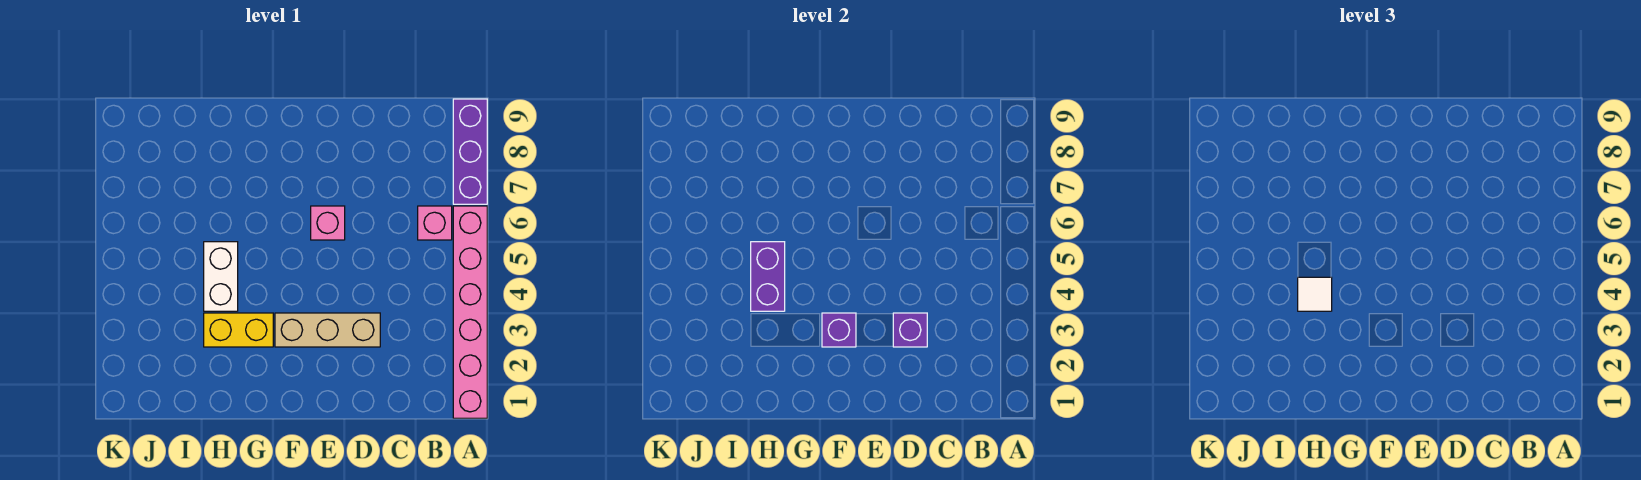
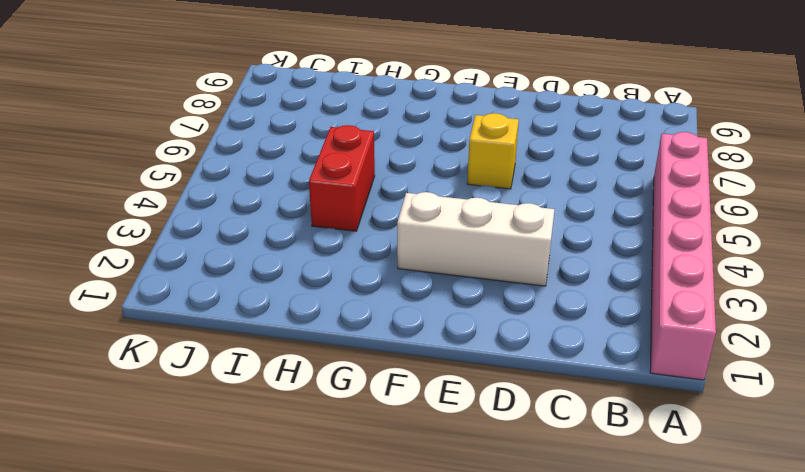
white 1x3 brick [397,192,555,286] -> tan 1x3 brick [275,313,380,347]
yellow 1x1 brick [467,113,519,189] -> pink 1x1 brick [311,206,345,240]
red 1x2 brick [309,125,375,231] -> white 1x2 brick [204,242,238,311]
none -> purple 1x3 brick [453,99,487,204]
none -> pink 1x1 brick [418,206,452,240]

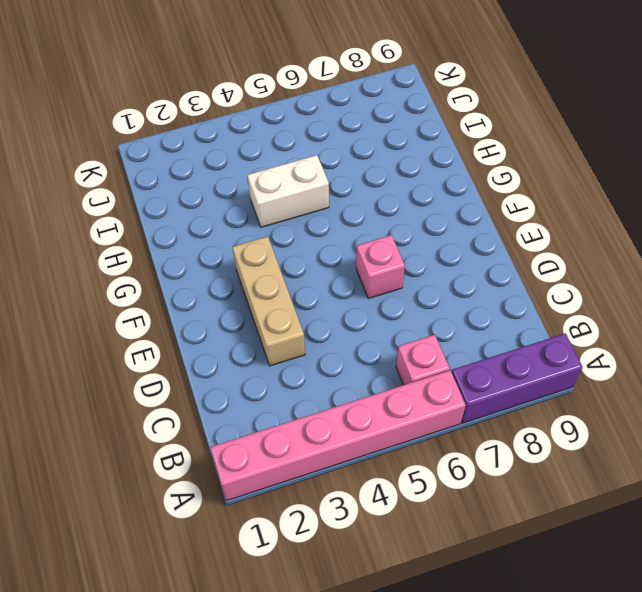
none -> yellow 1x2 brick [204,313,273,347]
none -> purple 1x1 brick [893,313,927,347]

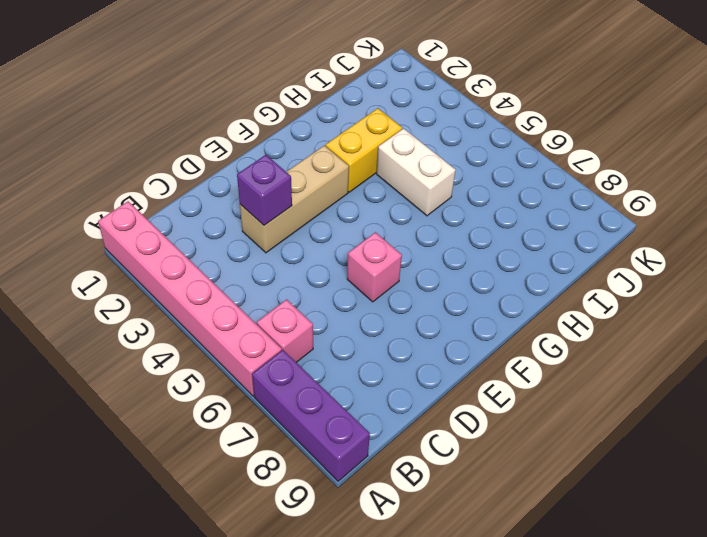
none -> purple 1x1 brick [822,313,856,347]
none -> purple 1x2 brick [751,242,785,311]

